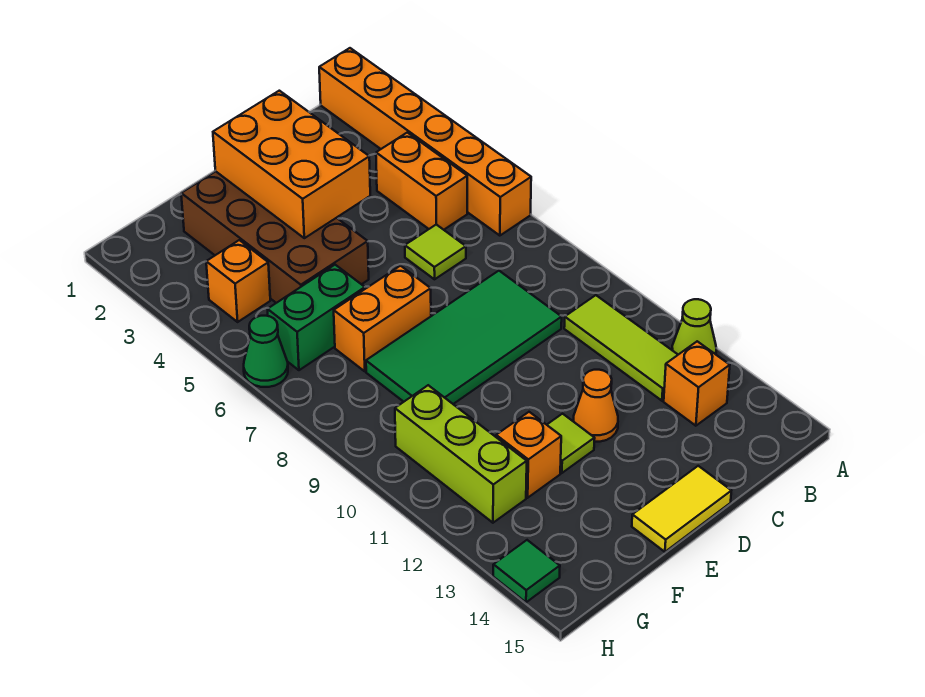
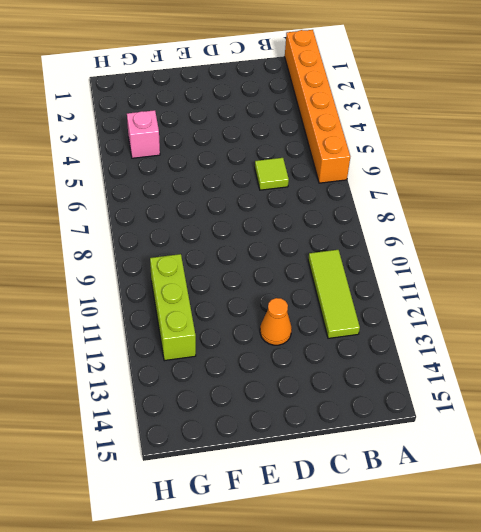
pink 1x1 brick [127,110,160,158] -> orange 1x1 brick [206,240,270,322]
none -> lime 1x1 cone [672,299,716,355]
none -> orange 1x2 brick [376,132,467,230]
none -> orange 1x1 brick [664,341,730,426]

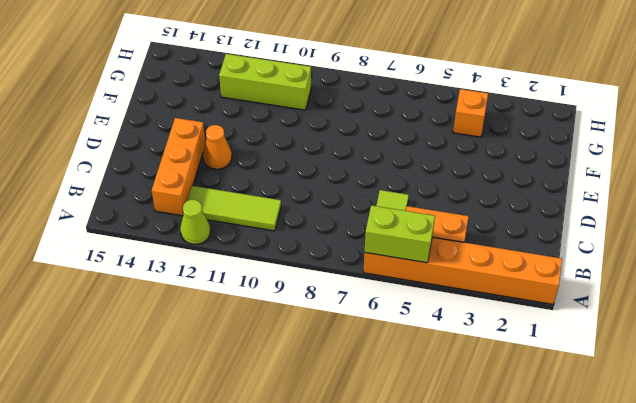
lime 1x2 brick [365,205,435,263] -> none
orange 1x3 brick [152,118,205,216] -> orange 1x1 brick [664,341,730,426]
none -> green 2x4 tile [366,271,562,404]
none -> yellow 1x2 tile [632,466,731,552]
none -> brown 2x4 brick [181,171,369,303]

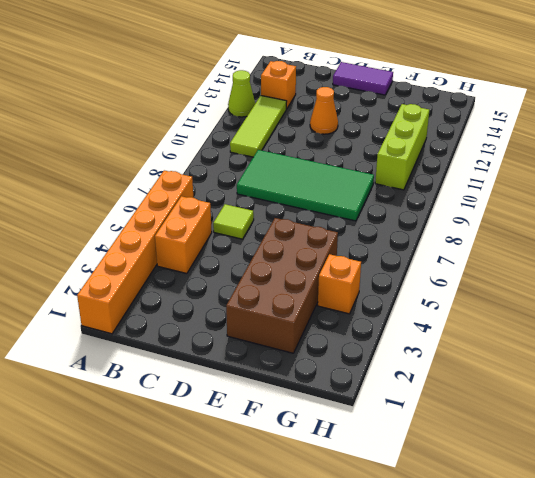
purple 1x2 tile [333,62,393,95] -> yellow 1x2 tile [632,466,731,552]
none -> orange 1x2 brick [334,266,431,371]
none -> lime 1x1 tile [547,414,595,473]
none -> green 1x2 brick [268,265,365,370]

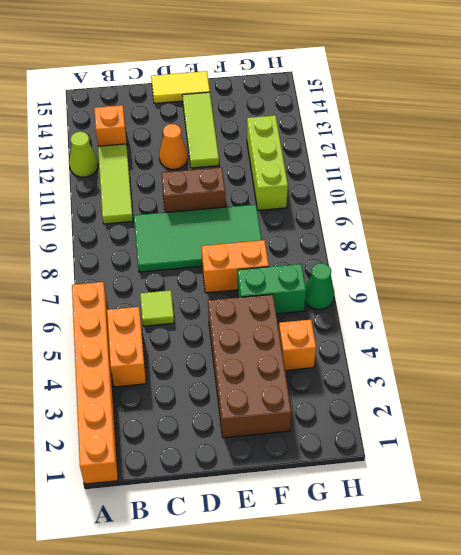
brown 1x2 brick [161,167,225,212] -> none
lime 1x3 tile [182,92,219,168] -> lime 1x1 tile [547,414,595,473]
none -> orange 1x1 brick [496,412,561,498]
none -> green 1x1 tile [493,540,560,602]
none -> orange 2x3 brick [213,91,370,238]

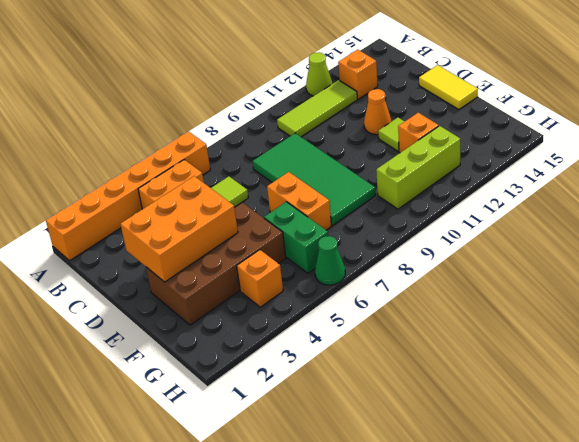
none -> green 1x1 tile [493,540,560,602]

